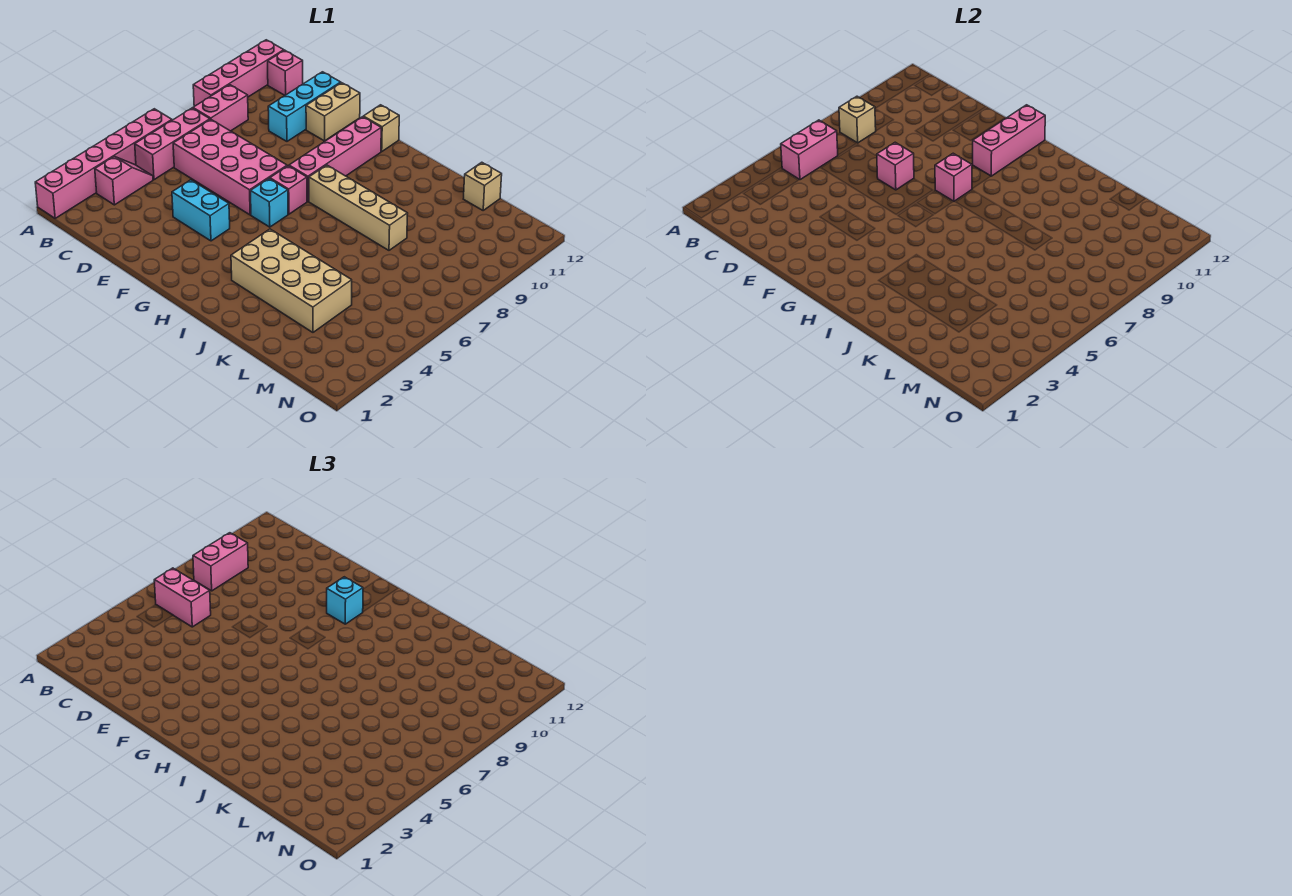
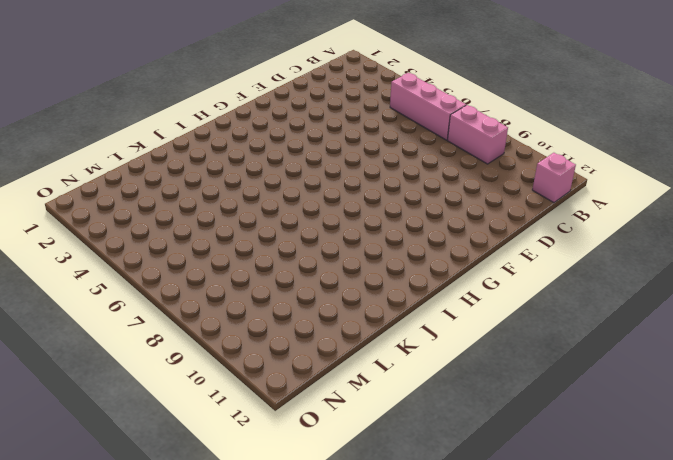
none -> pink 1x6 brick [35,109,172,218]
none -> pink 1x4 brick [193,40,284,106]
none -> pink 1x2 slope [95,157,153,205]

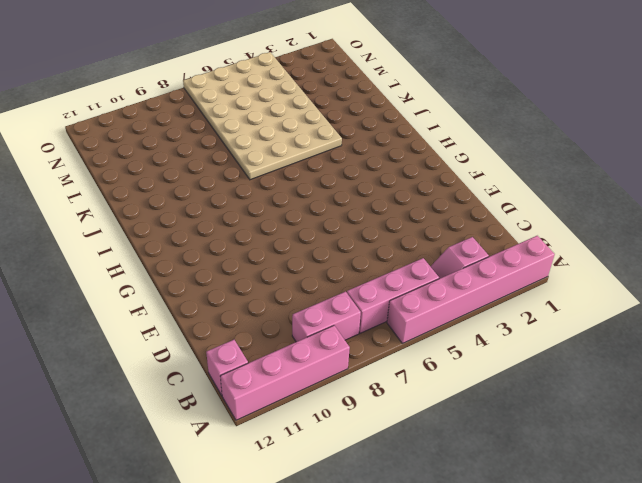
tan 4x6 plate [183,52,342,180] -> tan 2x4 brick [231,229,352,332]
none -> pink 2x4 brick [173,119,287,215]
none -> cyan 1x3 brick [268,72,341,141]
none -> cyan 1x2 brick [172,180,230,241]

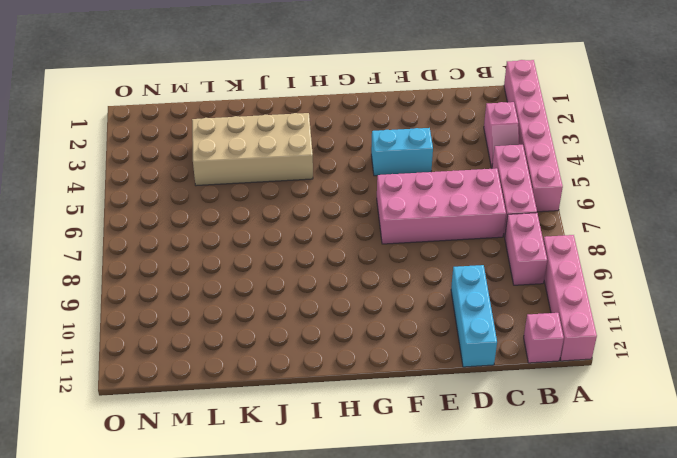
none -> tan 1x2 brick [306,83,360,141]
none -> cyan 1x1 brick [251,179,288,227]
none -> pink 1x1 brick [270,166,307,214]

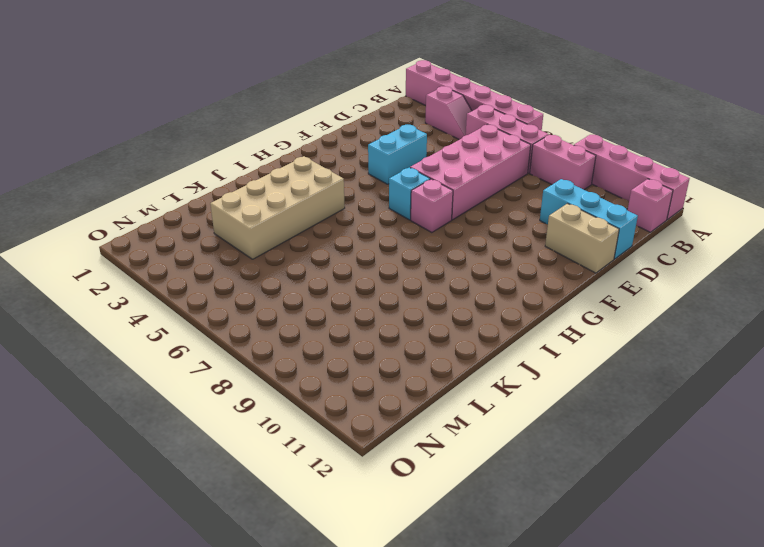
none -> pink 1x4 brick [289,117,381,201]
none -> tan 1x1 brick [363,105,399,152]
none -> tan 1x4 brick [309,165,408,250]

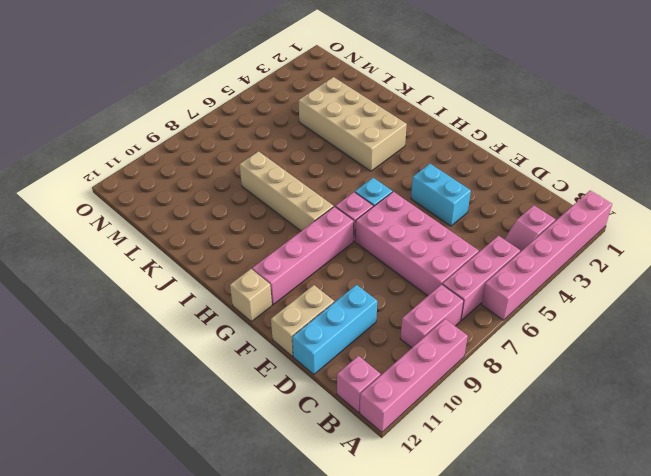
none -> tan 1x1 brick [464,162,502,210]
none -> pink 1x2 brick [781,120,838,180]
none -> tan 1x1 brick [839,96,876,143]

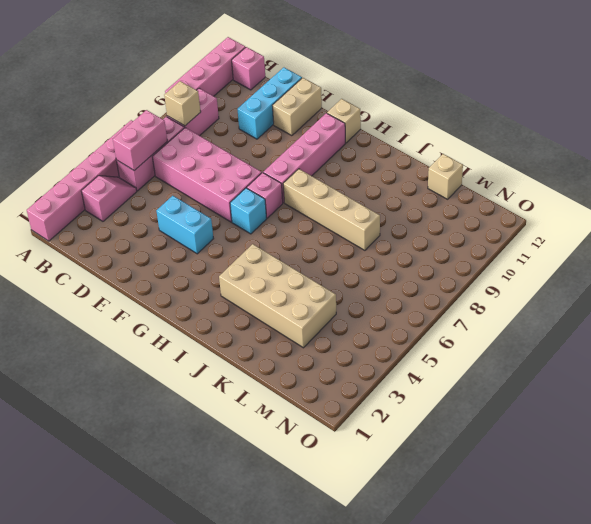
none -> pink 1x1 brick [877,142,914,190]
none -> pink 1x1 brick [935,153,972,201]
none -> pink 1x3 brick [973,105,1045,176]

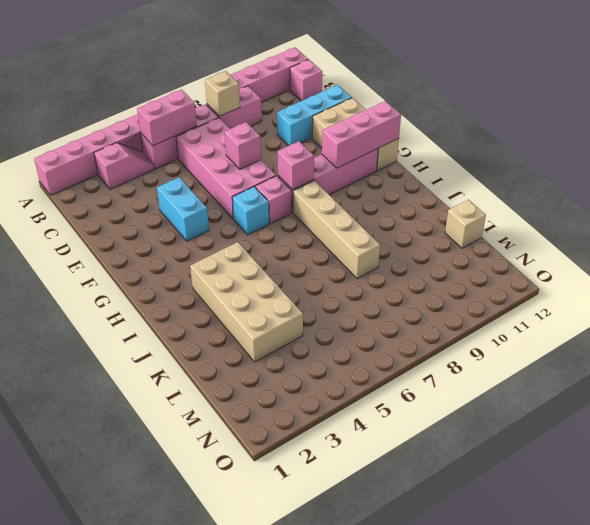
none -> pink 1x2 brick [154,568,211,627]
none -> pink 1x2 brick [193,533,248,591]
none -> cyan 1x1 brick [327,577,363,624]

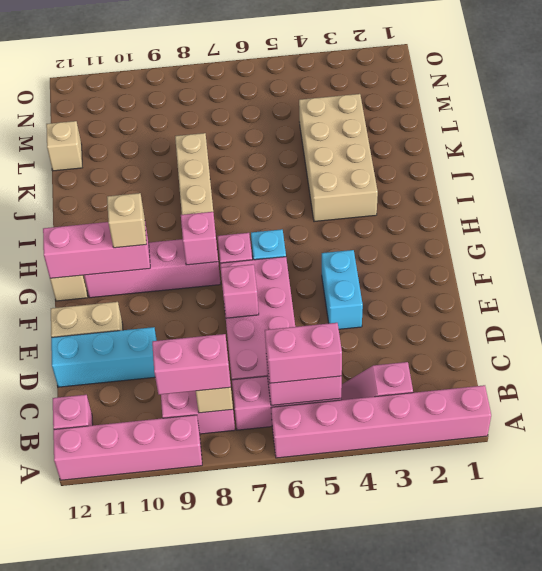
pink 1x2 brick [265,323,342,383] -> pink 1x2 brick turned to [154,568,211,627]
tan 1x1 brick [107,193,146,248] -> cyan 1x1 brick [327,577,363,624]

